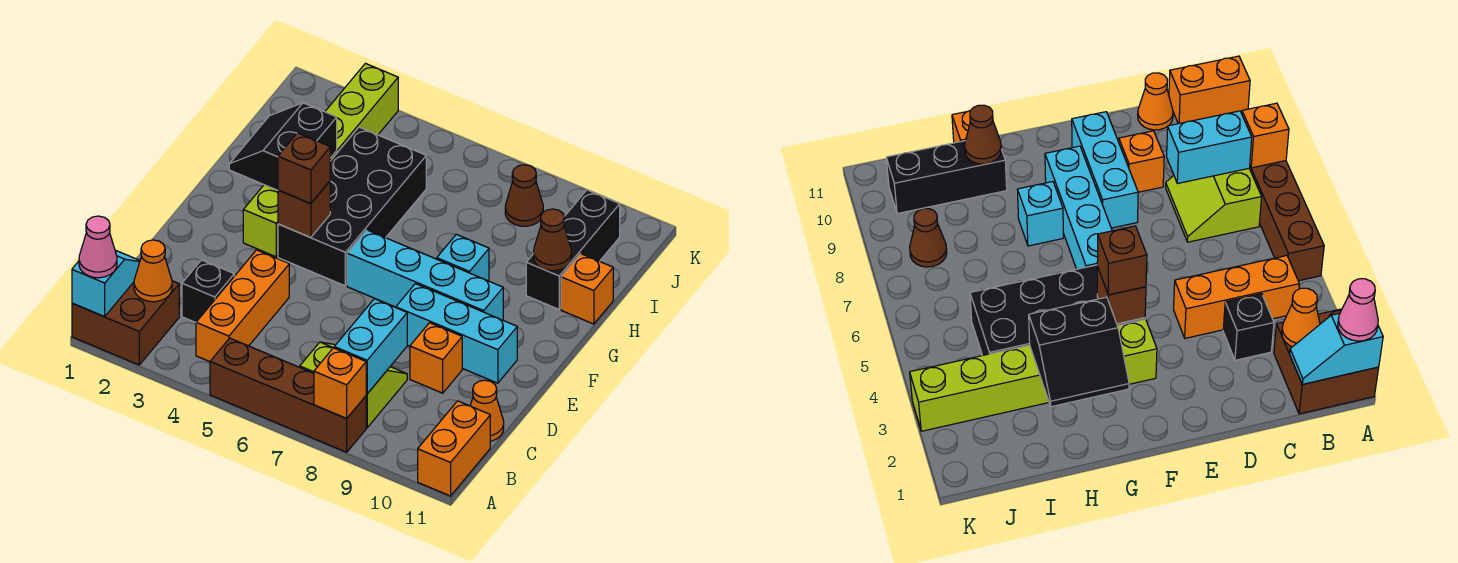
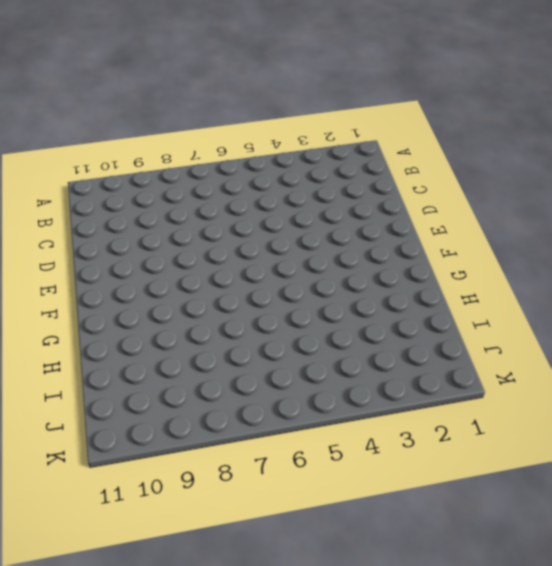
none -> brown 2x2 brick [72,281,179,365]
none -> brown 1x4 brick [210,338,366,452]
none -> orange 1x2 brick [418,401,490,496]

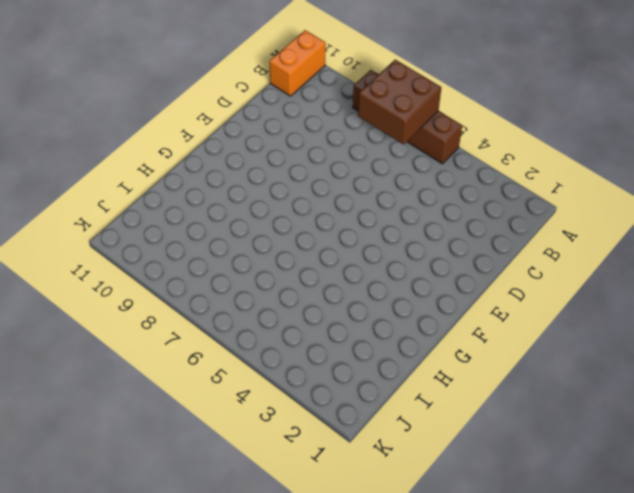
brown 2x2 brick [358,60,441,144] -> brown 2x2 brick moved to [72,281,179,365]
none -> orange 1x3 brick [196,250,289,362]
none -> lime 2x2 slope [300,342,407,428]
none -> black 1x1 brick [182,260,234,322]

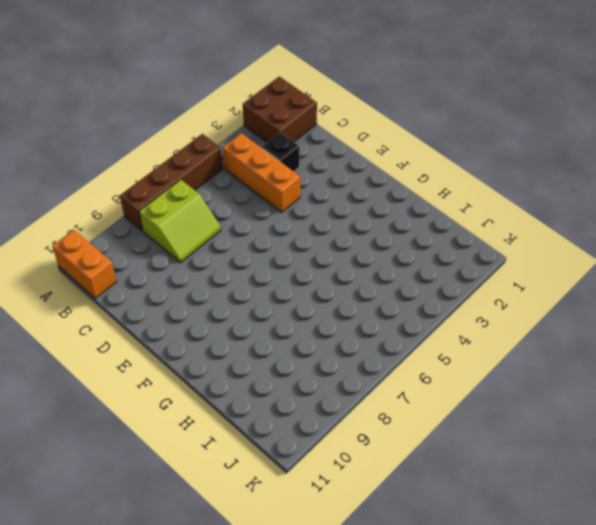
none -> orange 1x1 cone [470,380,504,441]
none -> orange 1x1 brick [410,323,462,393]
none -> cyan 1x3 brick [396,284,517,383]

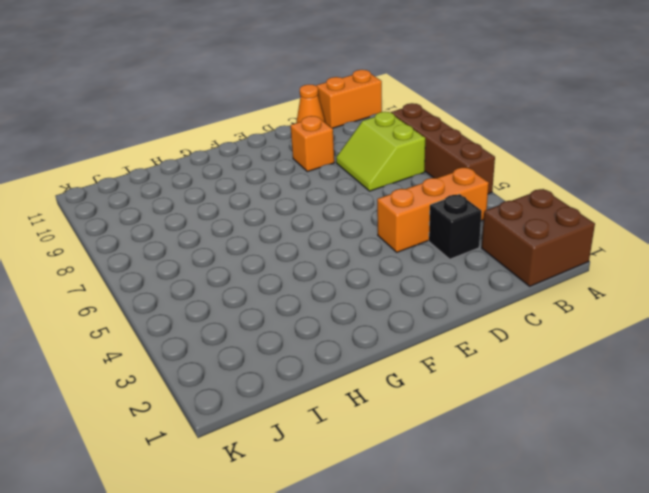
none -> cyan 1x3 brick [396,284,517,383]
none -> lime 1x6 brick [243,63,398,257]
none -> black 2x4 brick [278,127,426,286]

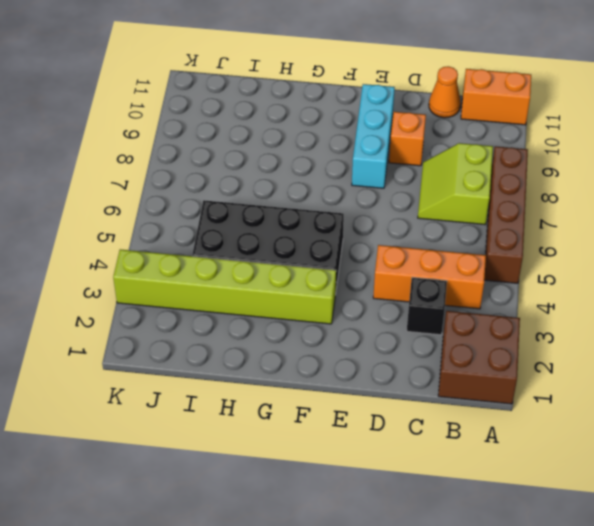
none -> cyan 1x4 brick [347,230,503,320]
none -> cyan 1x1 brick [437,234,489,281]
none -> black 1x3 brick [526,190,620,309]

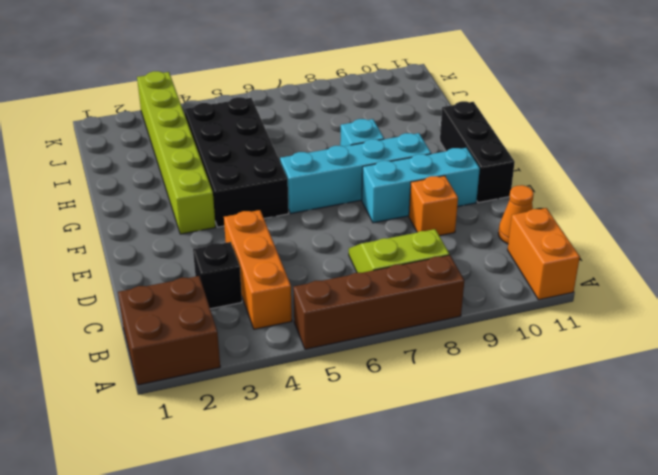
black 1x3 brick [440,101,515,203] -> black 1x3 brick moved to [526,190,620,309]
none -> orange 1x1 brick [561,254,613,324]
none -> brown 1x1 cone [505,165,543,226]
none -> cyan 1x2 slope [72,250,140,316]

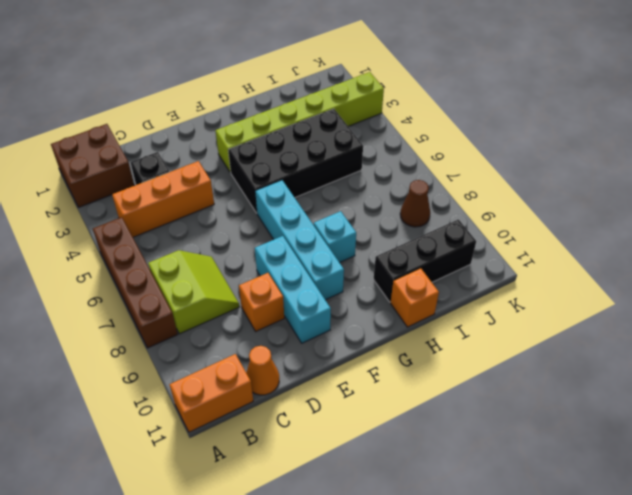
none -> cyan 1x2 slope [72,250,140,316]
none -> orange 1x1 brick [314,348,366,418]
none -> orange 1x1 cone [134,240,172,302]

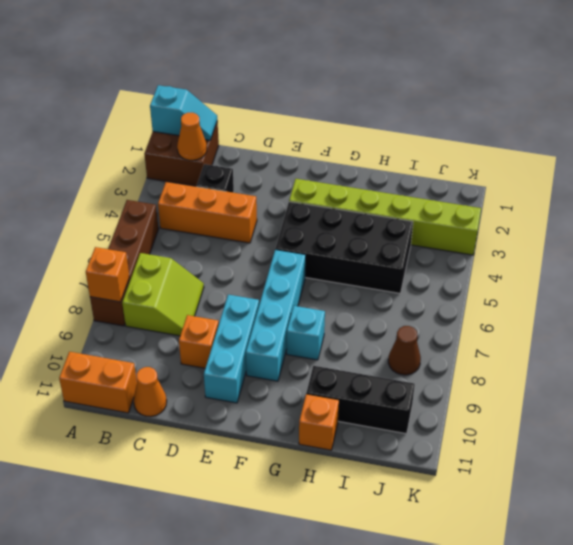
none -> cyan 1x2 brick [334,299,407,394]
none -> brown 1x1 brick [278,181,330,238]
none -> black 2x2 slope [229,103,337,190]

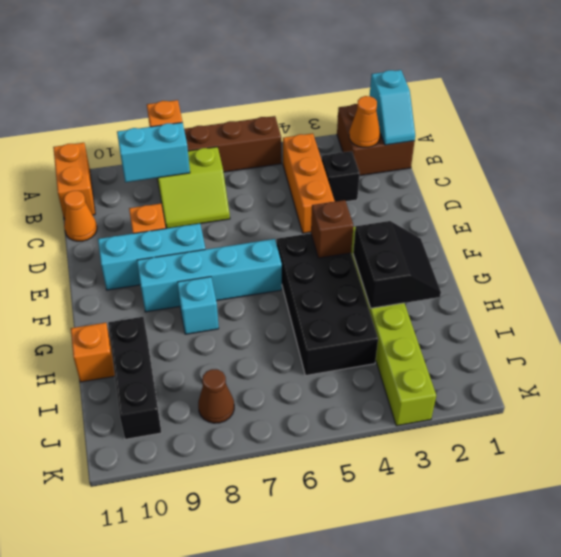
cyan 1x2 brick [117,122,190,182] -> cyan 1x2 brick turned to [334,299,407,394]
none -> brown 1x1 cone [534,209,572,271]
none -> pink 1x1 cone [79,216,117,278]
none -> brown 1x1 brick [278,133,330,204]

